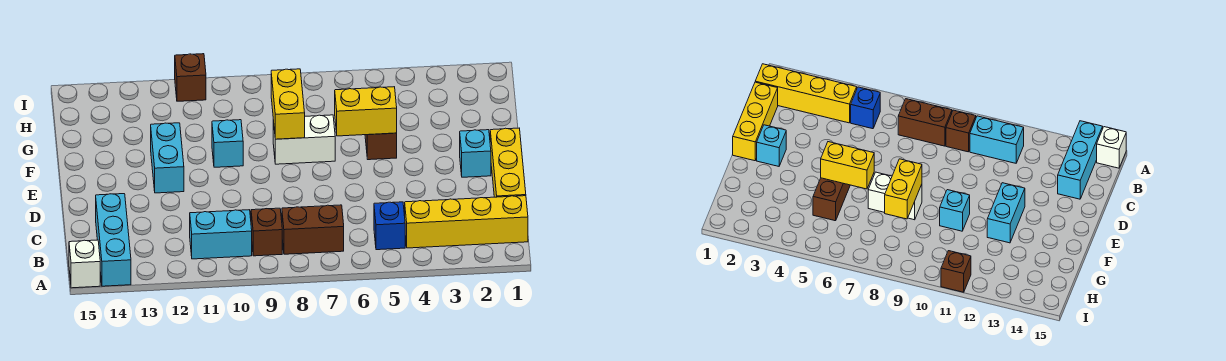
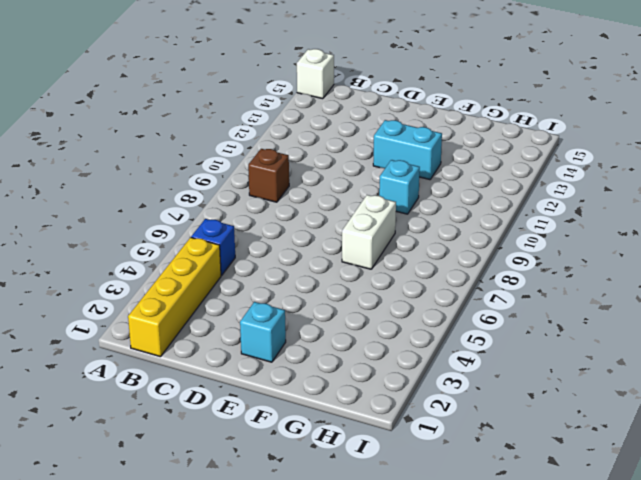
none -> cyan 1x3 brick [96,194,131,286]
none -> brown 1x2 brick [282,205,344,254]
none -> cyan 1x2 brick [190,210,252,259]

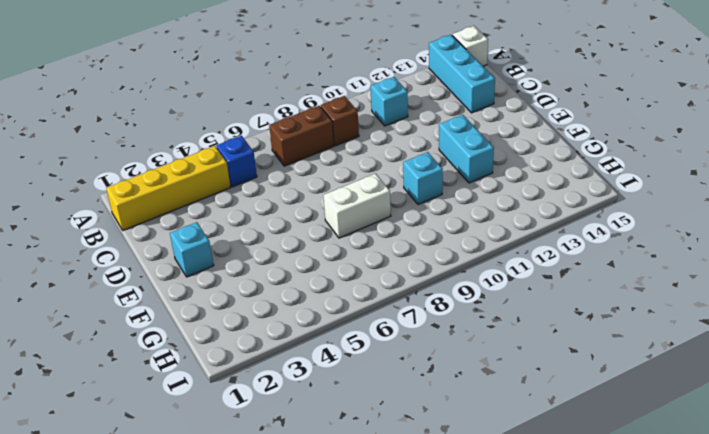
cyan 1x1 brick [370,77,408,126] -> cyan 1x2 brick [190,210,252,259]
none -> yellow 1x3 brick [490,128,526,197]
none -> brown 1x2 brick [365,133,397,160]
none -> brown 1x1 brick [175,54,206,101]

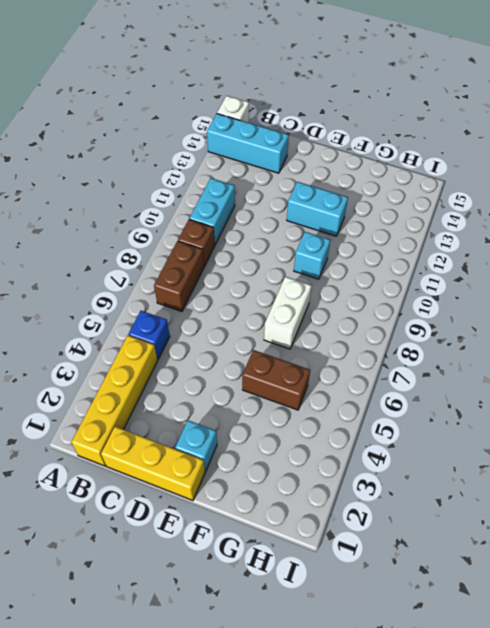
none -> brown 1x1 brick [175,54,206,101]
none -> yellow 1x2 brick [335,87,397,136]
none -> yellow 1x2 brick [271,69,305,139]

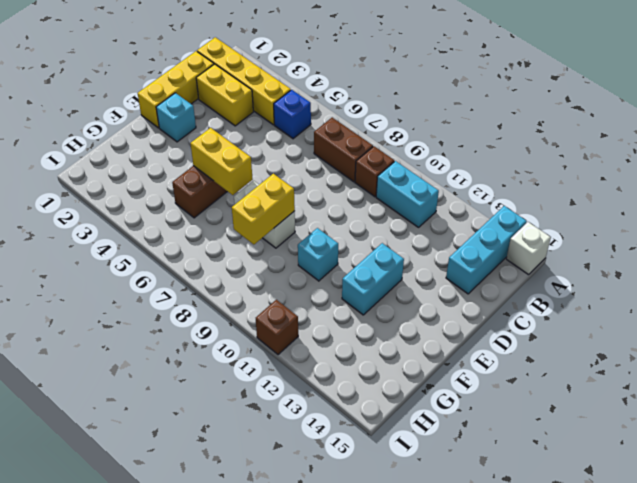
yellow 1x2 brick [196,64,253,126] -> none

